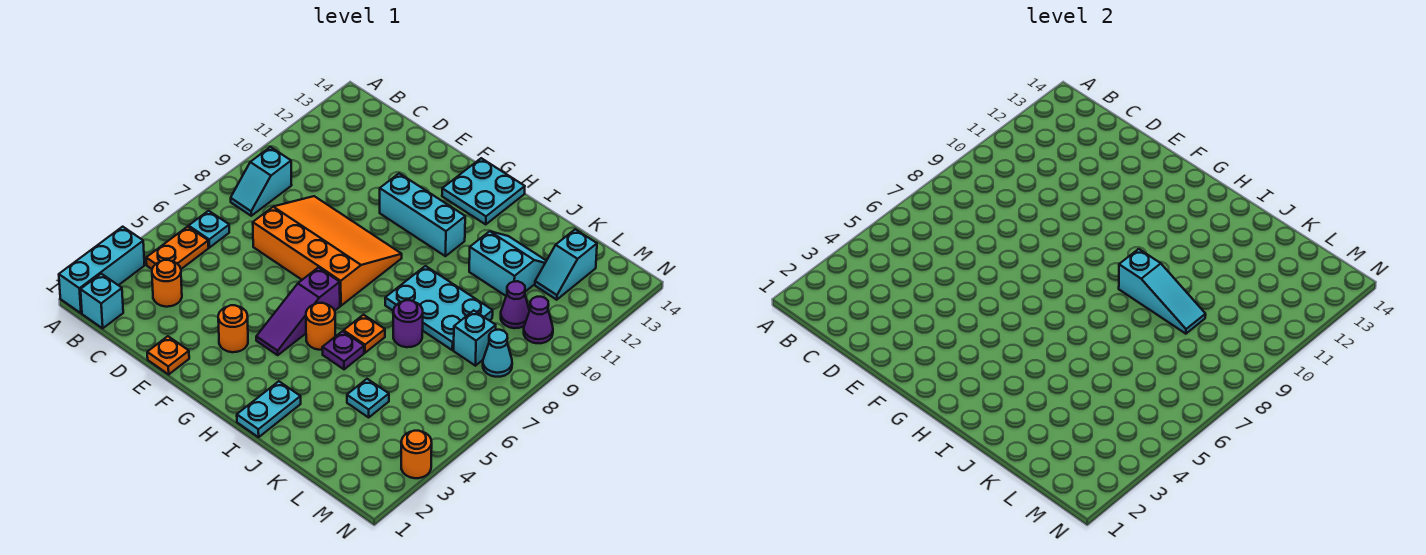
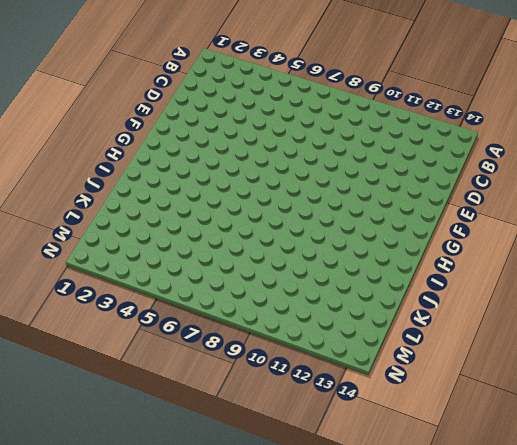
none -> cyan 1x3 brick [59,227,145,313]
none -> cyan 1x1 brick [81,274,123,328]
none -> orange 1x2 plate [146,227,209,269]

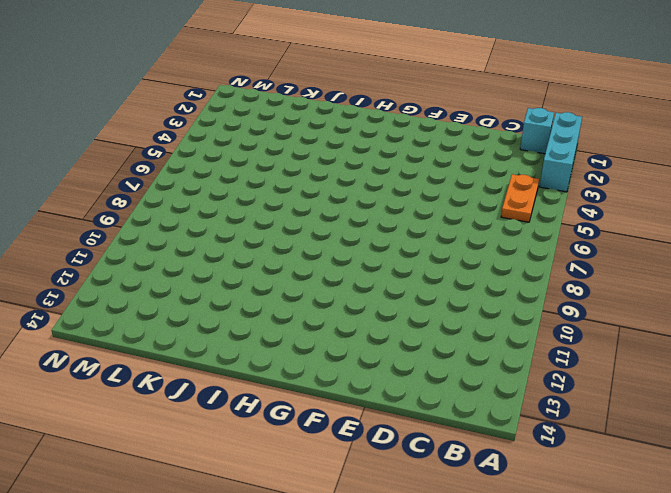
none -> cyan 1x1 plate [189,211,229,247]
none -> cyan 1x2 slope [231,147,292,216]
none -> orange 1x1 round brick [152,260,182,307]

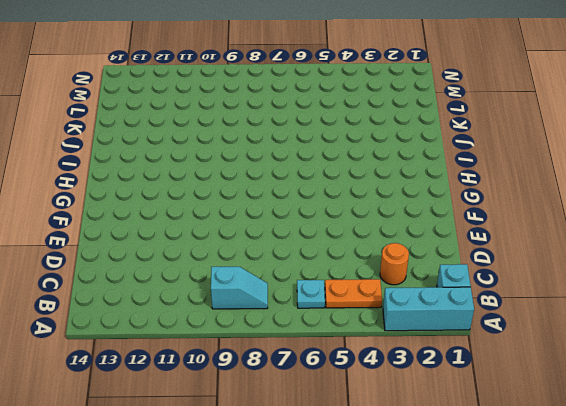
none -> orange 3x4 slope [253,196,402,306]
none -> orange 1x1 plate [147,336,189,374]
none -> orange 1x1 round brick [218,305,248,352]

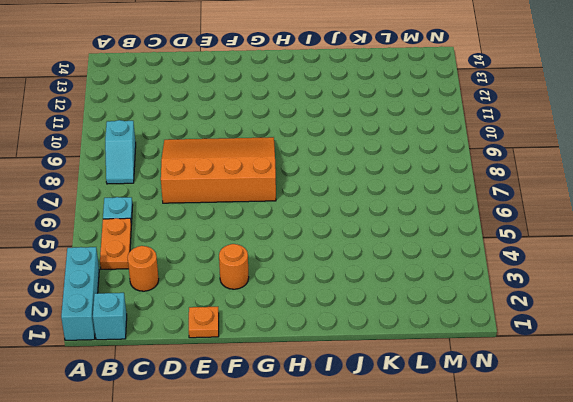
none -> cyan 1x3 brick [380,173,465,256]
none -> purple 1x3 slope [256,268,340,355]
none -> cyan 2x2 plate [442,158,525,224]

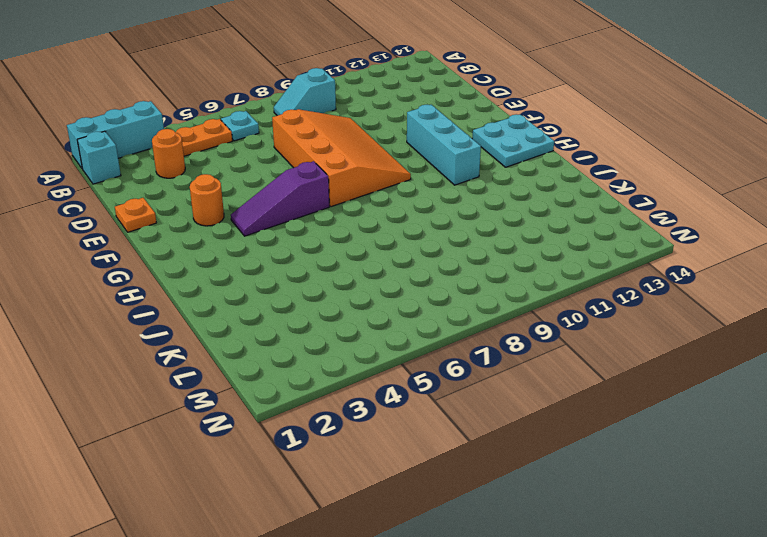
none -> orange 1x1 round brick [306,303,335,350]
none -> cyan 1x2 plate [237,381,301,437]
none -> purple 1x1 plate [322,331,364,369]

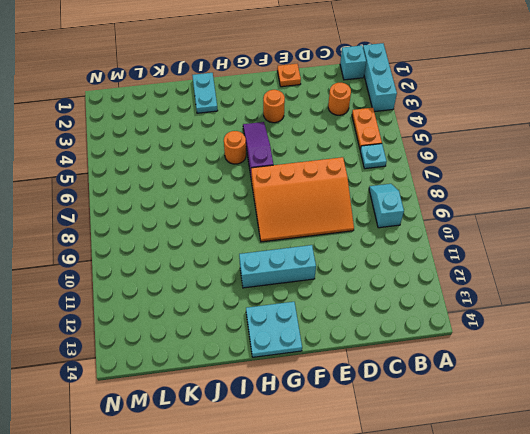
none -> purple 1x1 plate [322,331,364,369]
none -> orange 1x1 plate [344,315,385,353]
none -> cyan 2x3 plate [385,266,493,350]

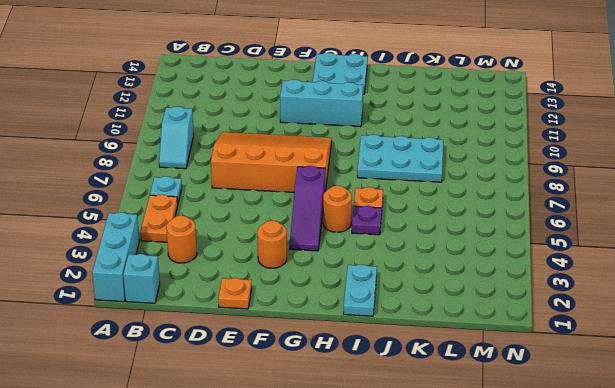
none -> purple 1x1 round brick [393,300,423,347]
none -> cyan 2x2 slope [469,231,546,296]
none -> cyan 1x1 plate [347,379,389,417]

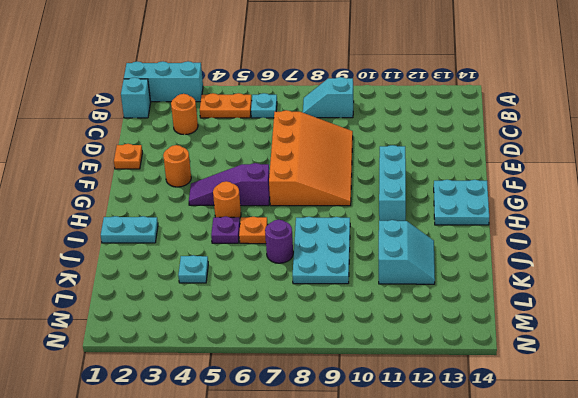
none -> cyan 1x1 brick [454,311,496,366]
none -> purple 1x1 cone [501,281,529,328]
none -> cyan 1x2 slope [535,229,597,300]

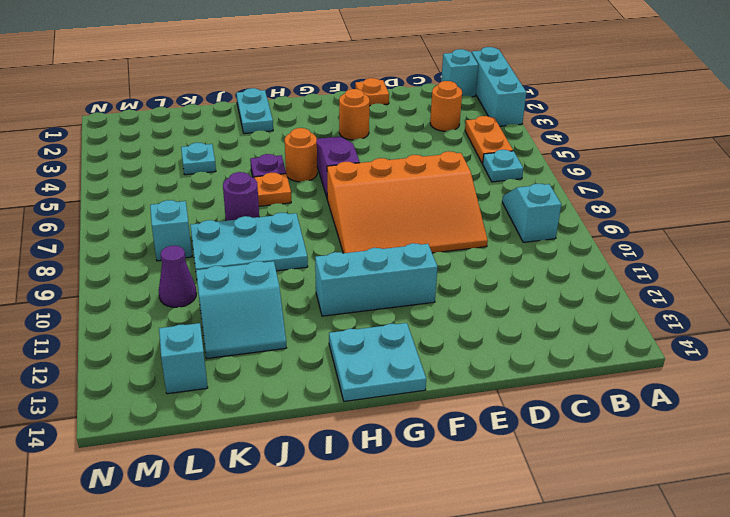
none -> cyan 1x1 cone [483,330,512,377]
none -> purple 1x1 cone [524,297,553,343]
none -> orange 1x1 round brick [401,431,432,478]

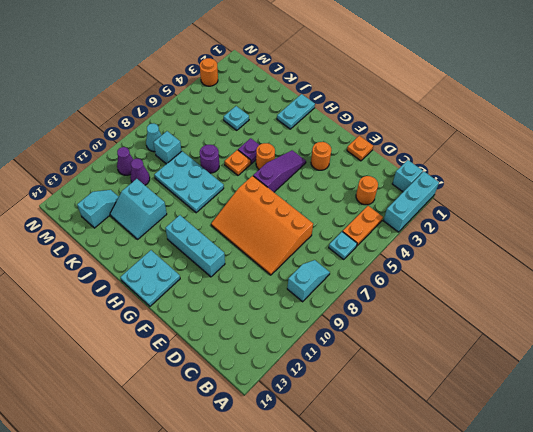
none -> cyan 1x3 slope [1119,249,1206,334]

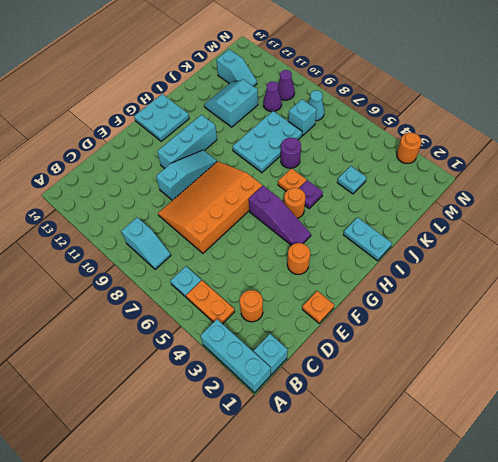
cyan 1x3 slope [156,150,217,200] -> cyan 1x3 slope moved to [1119,249,1206,334]

